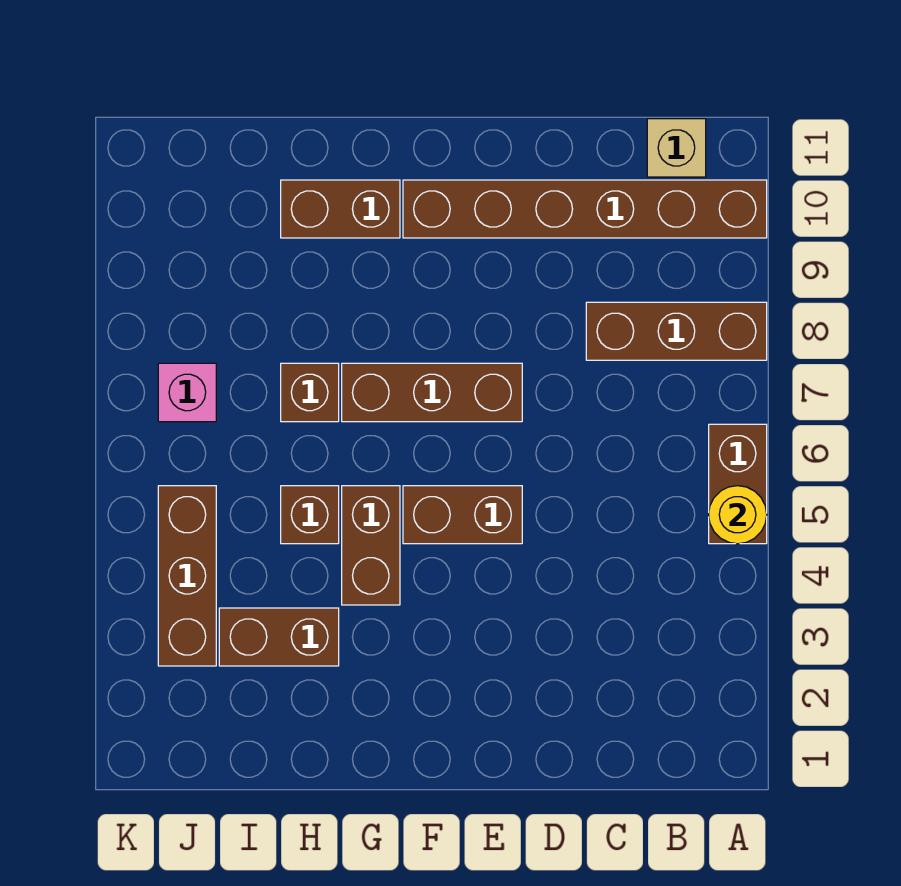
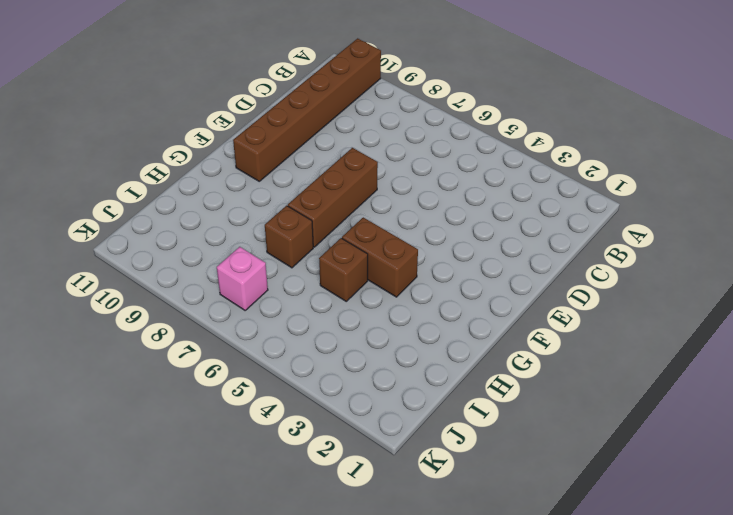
none -> brown 1x2 brick [709,424,767,544]
none -> brown 1x3 brick [586,302,767,360]
none -> tan 1x1 brick [647,119,706,177]

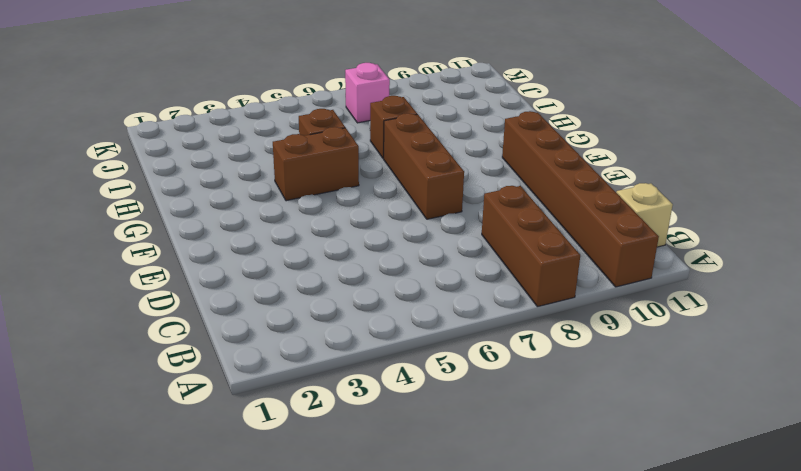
none -> brown 1x2 brick [709,424,767,544]
none -> brown 1x2 brick [403,486,522,544]
none -> brown 1x2 brick [281,180,400,238]

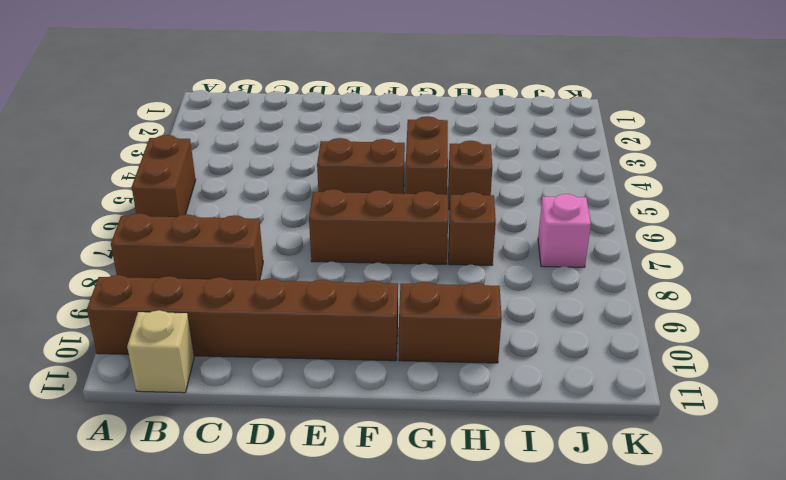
none -> brown 1x2 brick [219,608,339,666]
none -> brown 1x3 brick [158,486,216,666]
none -> yellow 1x1 round brick [709,486,767,544]

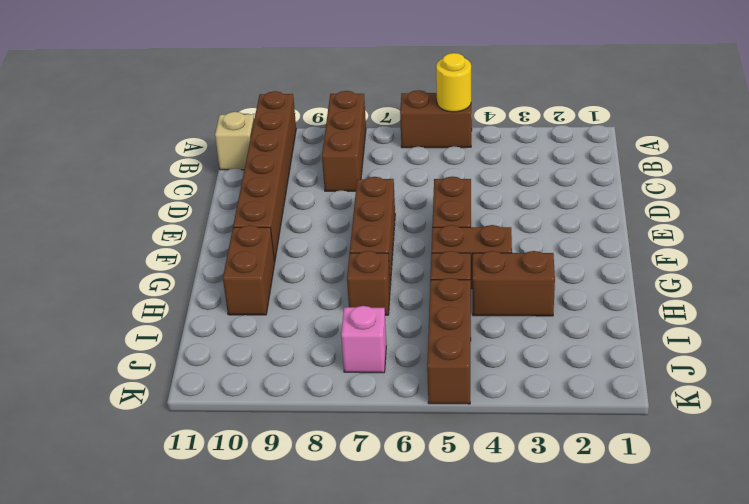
brown 1x2 brick [473,251,555,316] -> brown 1x2 brick turned to [219,608,339,666]
brown 1x3 brick [427,278,471,404] -> brown 1x3 brick turned to [158,486,216,666]

